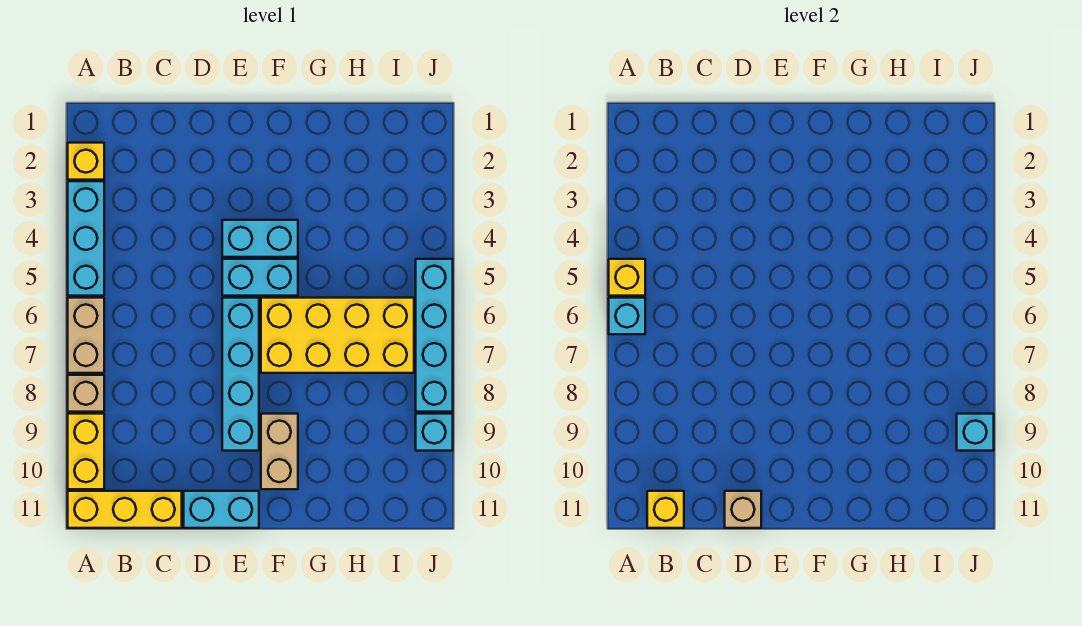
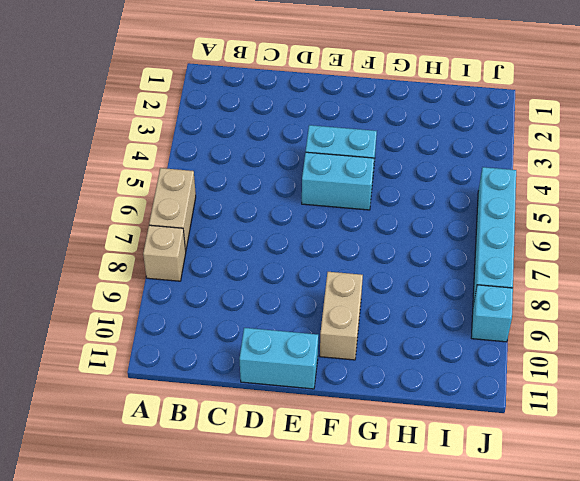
none -> yellow 1x1 brick [68,143,104,180]
none -> cyan 1x3 brick [68,181,104,296]
none -> yellow 1x2 brick [68,414,104,489]

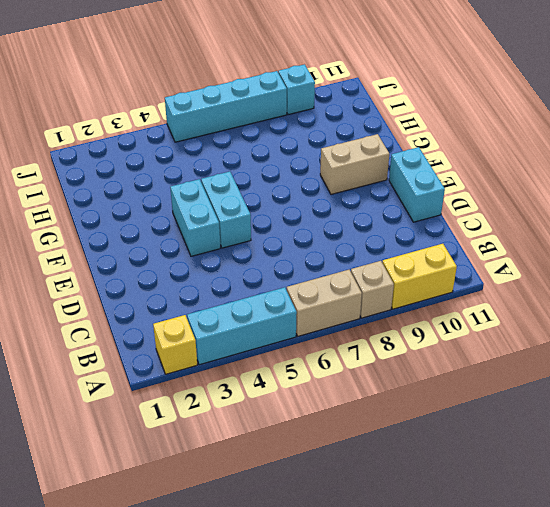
none -> yellow 1x3 brick [68,491,182,528]
none -> cyan 1x4 brick [222,298,259,451]
none -> yellow 2x4 brick [261,298,414,373]

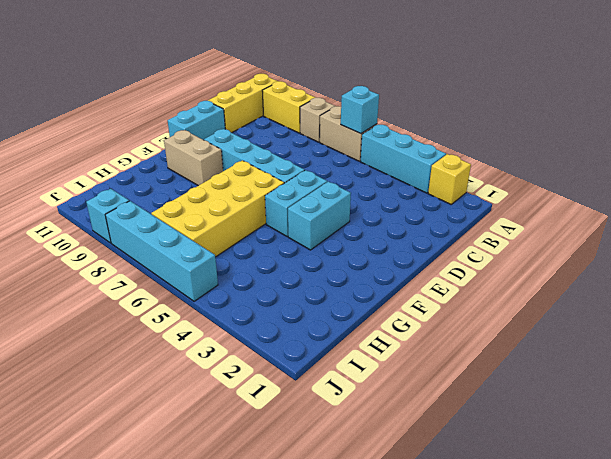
none -> yellow 1x1 brick [609,259,645,296]
none -> yellow 1x1 brick [647,491,684,528]
none -> tan 1x1 brick [725,491,761,528]

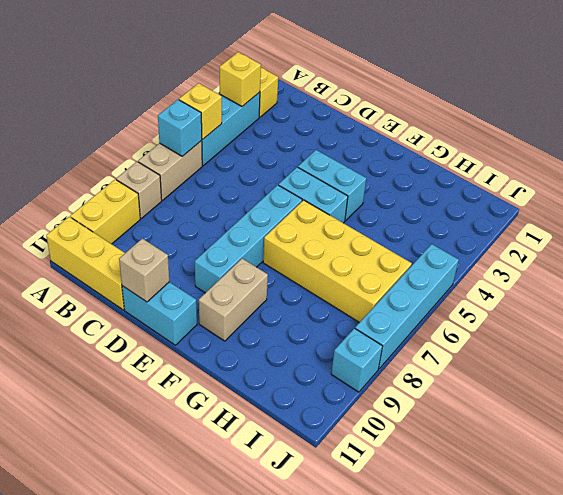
yellow 1x1 brick [220,52,261,106] -> yellow 1x1 brick moved to [647,491,684,528]
none -> cyan 1x1 brick [957,414,994,451]

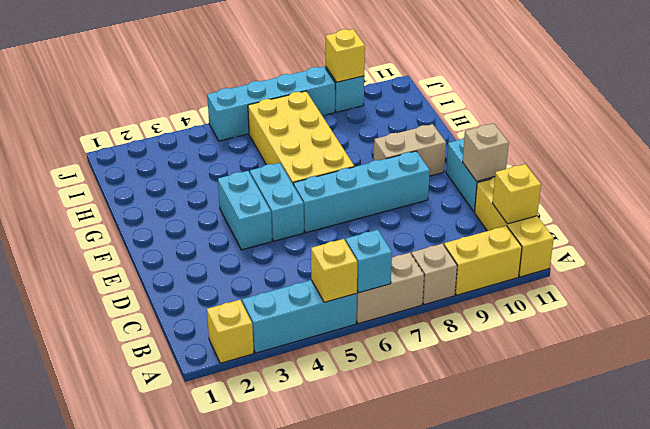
yellow 1x1 brick [326,29,365,82] -> cyan 1x1 brick [957,414,994,451]

